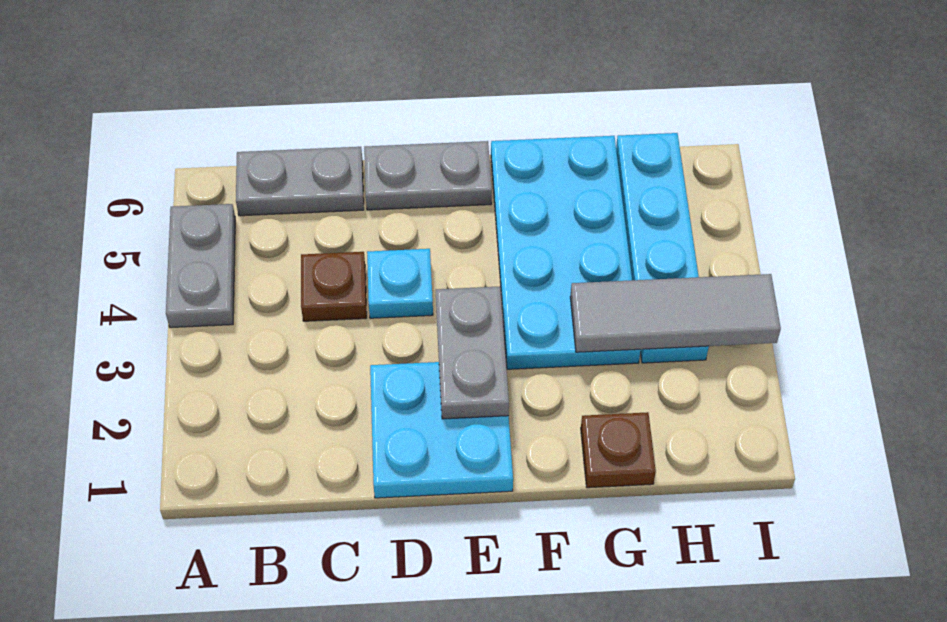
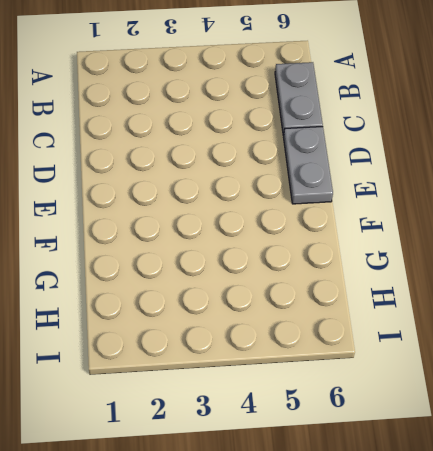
none -> grey 1x2 plate [166,204,235,328]
none -> brown 1x1 plate [301,252,367,321]

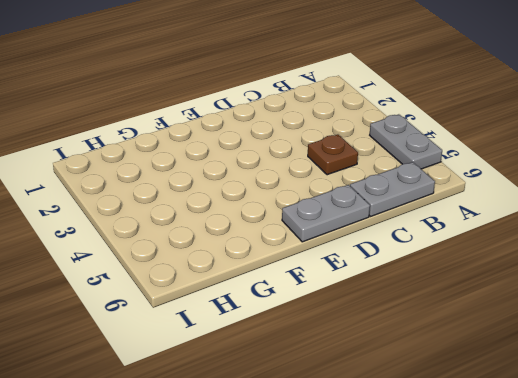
none -> cyan 2x2 plate [370,362,513,498]
none -> cyan 1x1 plate [367,249,433,318]

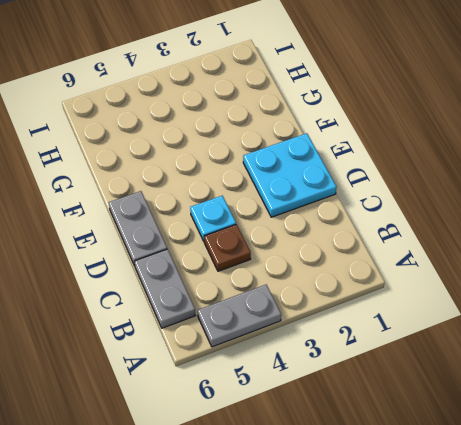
none -> cyan 2x4 plate [491,136,641,369]
none -> brown 1x1 plate [581,412,656,488]

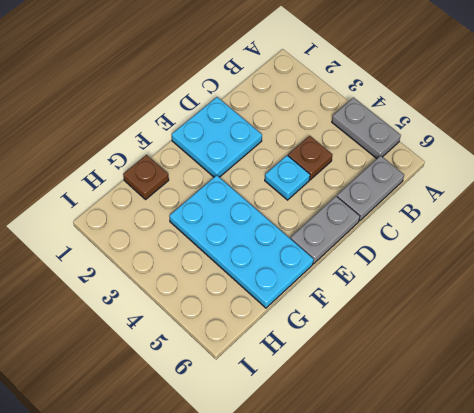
none -> cyan 1x4 plate [616,133,709,363]
none -> grey 1x2 plate [436,286,509,419]

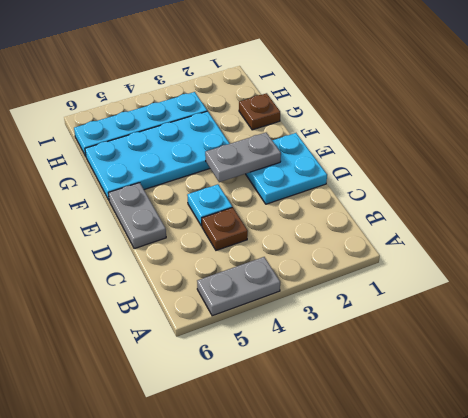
none -> grey 1x2 plate [236,147,364,216]
none -> grey 1x3 tile [570,274,781,352]

